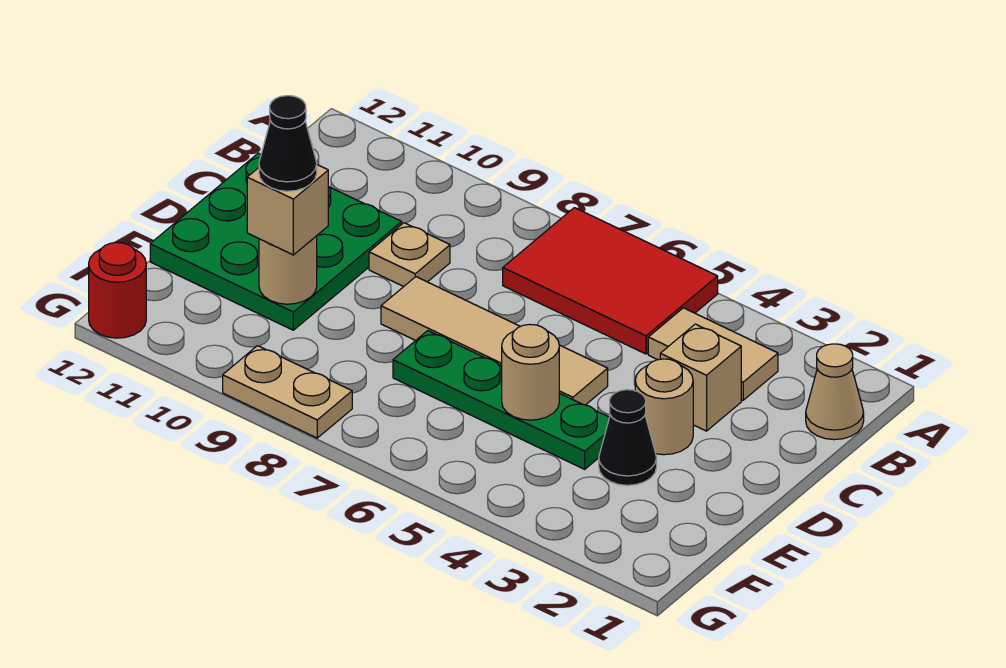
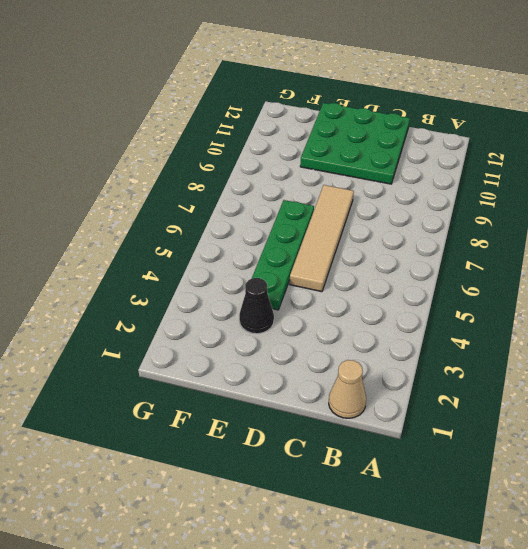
none -> red 2x3 tile [503,208,718,354]
none -> tan 1x2 tile [648,308,778,400]
none -> tan 1x1 brick [660,324,741,431]

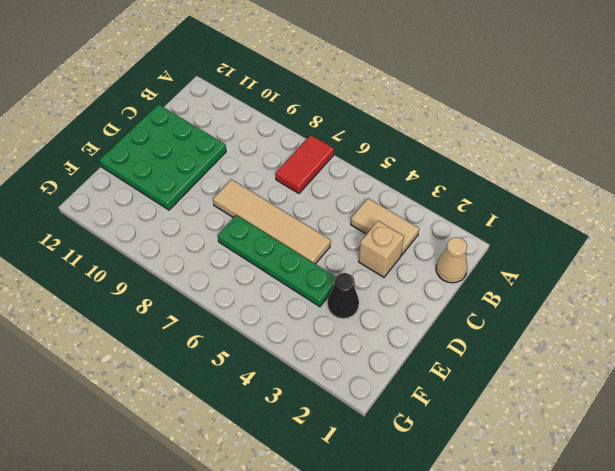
red 1x2 tile [276,135,334,193] -> red 2x3 tile [503,208,718,354]
none -> tan 1x1 plate [369,223,450,287]
none -> tan 1x1 round brick [635,359,693,455]
none -> tan 1x2 plate [223,346,352,438]

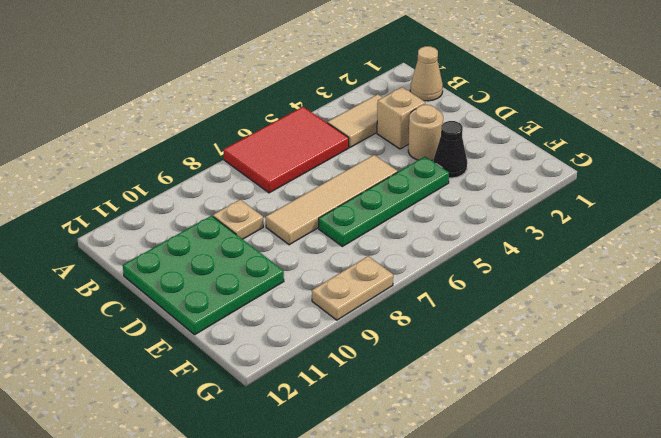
none -> red 1x1 round brick [89,242,146,338]
none -> tan 1x1 round brick [502,324,559,420]
none -> tan 1x1 round brick [259,236,317,304]

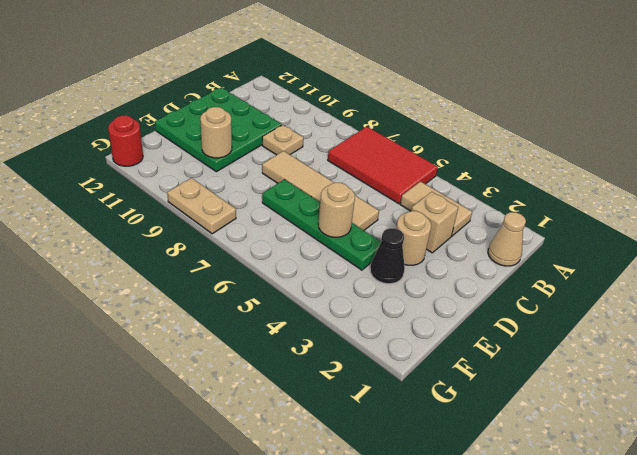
none -> tan 1x1 brick [247,165,328,255]
none -> black 1x1 cone [259,96,317,191]

